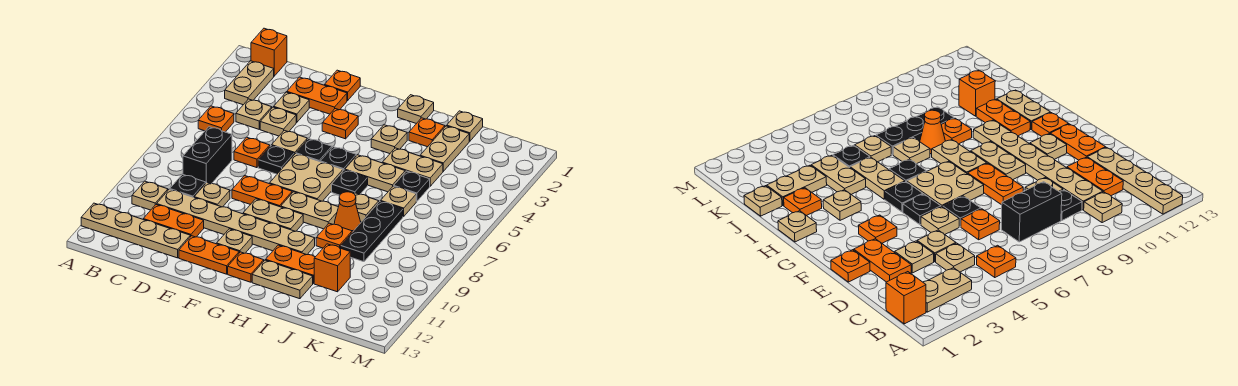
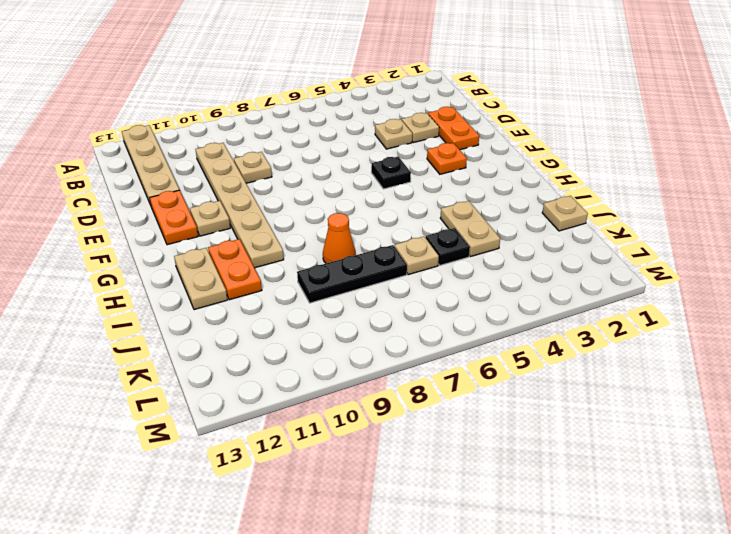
none -> orange 1x1 brick [251,28,287,76]
none -> tan 1x2 plate [225,61,274,105]
none -> orange 1x1 plate [198,106,234,132]
none -> tan 1x1 plate [132,181,168,210]

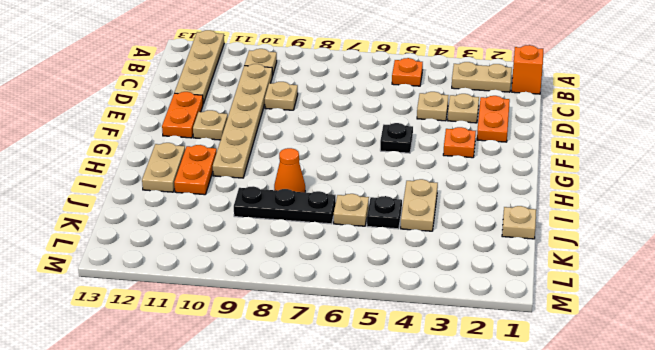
none -> tan 1x1 plate [236,99,272,129]
none -> black 1x2 brick [183,127,232,184]
none -> black 1x1 plate [170,174,206,197]
none -> orange 1x2 plate [143,204,204,237]

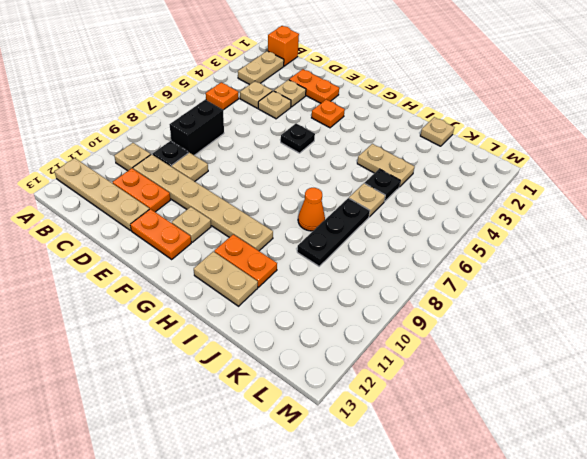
none -> orange 1x1 plate [234,137,270,168]
none -> orange 1x1 plate [324,70,360,101]
none -> tan 1x1 plate [272,130,307,154]
none -> black 1x1 plate [258,145,294,174]

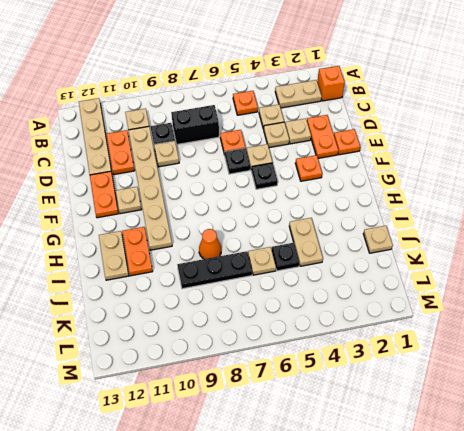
none -> orange 1x2 plate [232,175,292,207]
none -> tan 2x2 plate [270,154,343,201]
none -> tan 1x2 plate [243,199,303,231]
none -> black 1x1 plate [320,147,356,171]

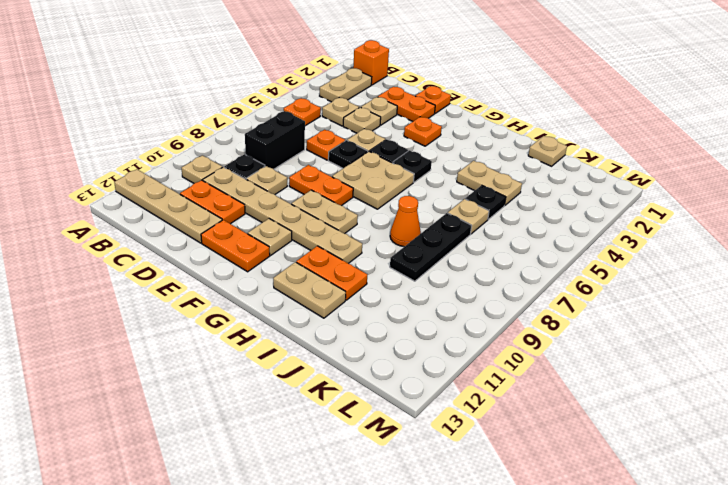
none -> tan 1x2 plate [281,192,338,229]
none -> orange 1x1 plate [228,252,264,282]
none -> tan 1x1 plate [398,95,434,124]
none -> tan 1x1 plate [371,125,407,154]

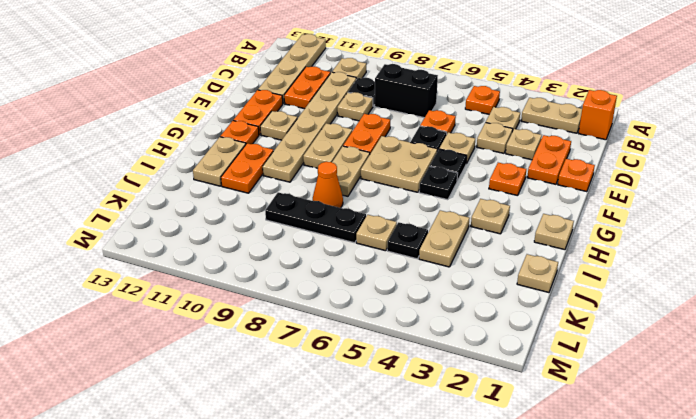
none -> tan 1x2 plate [345,155,405,192]
none -> black 1x1 plate [332,170,368,195]
none -> orange 1x1 plate [409,118,445,147]
none -> tan 1x1 plate [355,193,379,222]

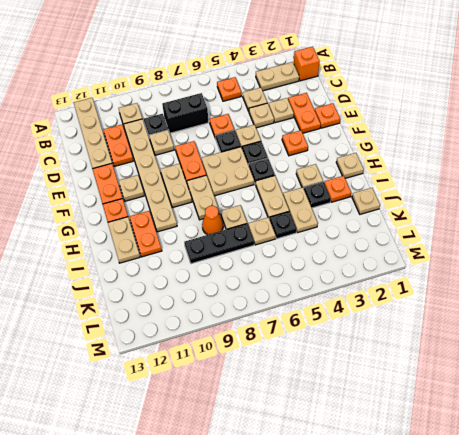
black 1x1 plate [304,182,331,208] -> black 1x1 plate moved to [332,170,368,195]
none -> orange 1x1 plate [316,223,352,248]
none -> tan 1x2 plate [420,126,469,171]
none -> orange 1x1 brick [314,244,351,292]

